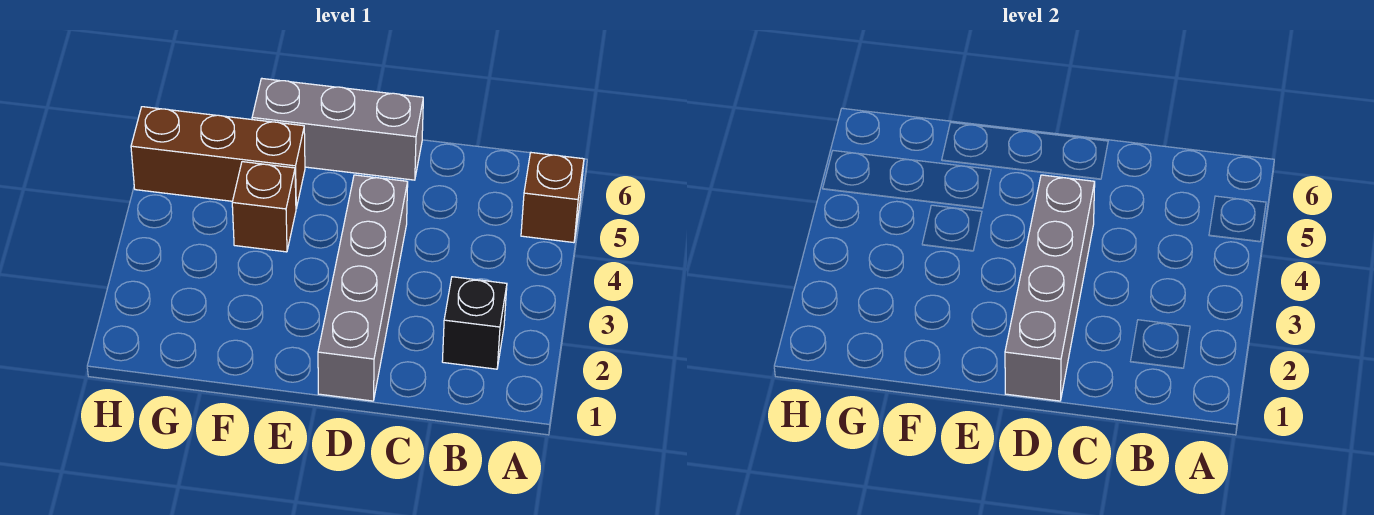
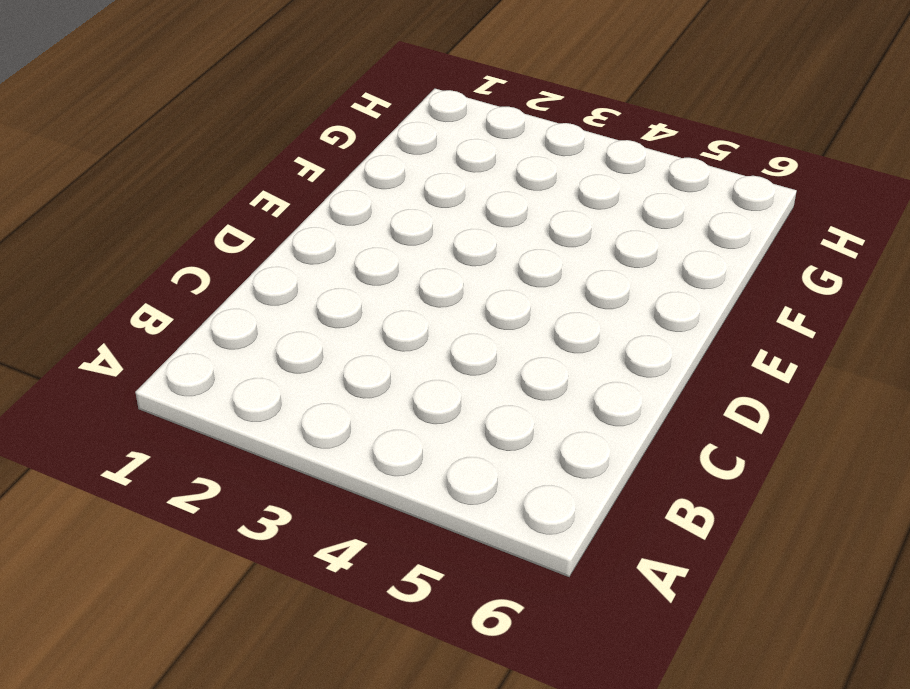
none -> brown 1x1 brick [521,152,584,243]
none -> black 1x1 brick [442,277,507,369]

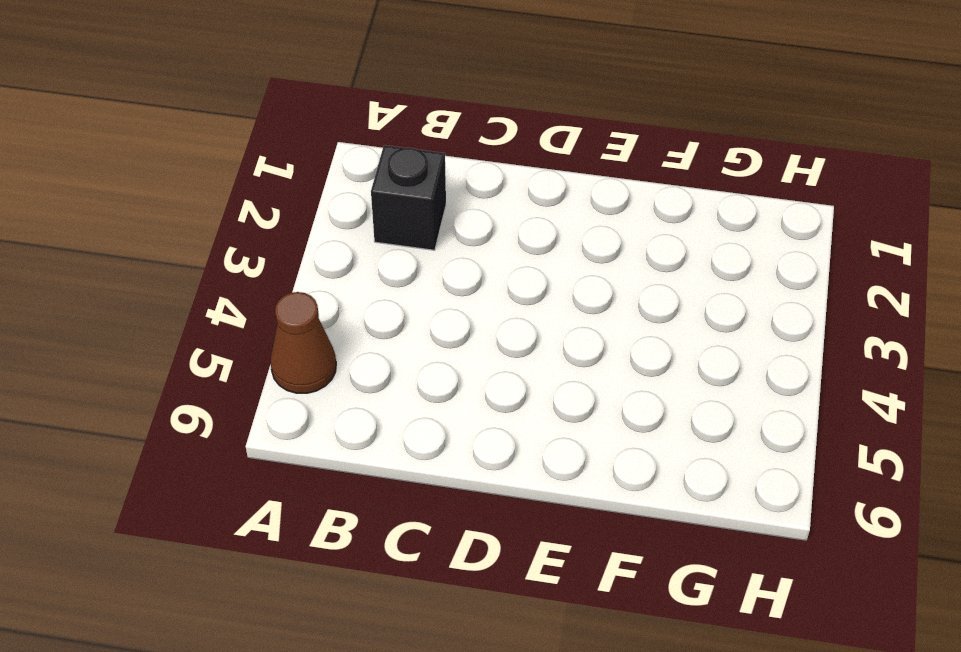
brown 1x1 cone [270,292,336,393] -> brown 1x1 brick [521,152,584,243]
none -> grey 1x4 brick [318,175,408,401]
none -> grey 1x3 brick [252,79,423,180]

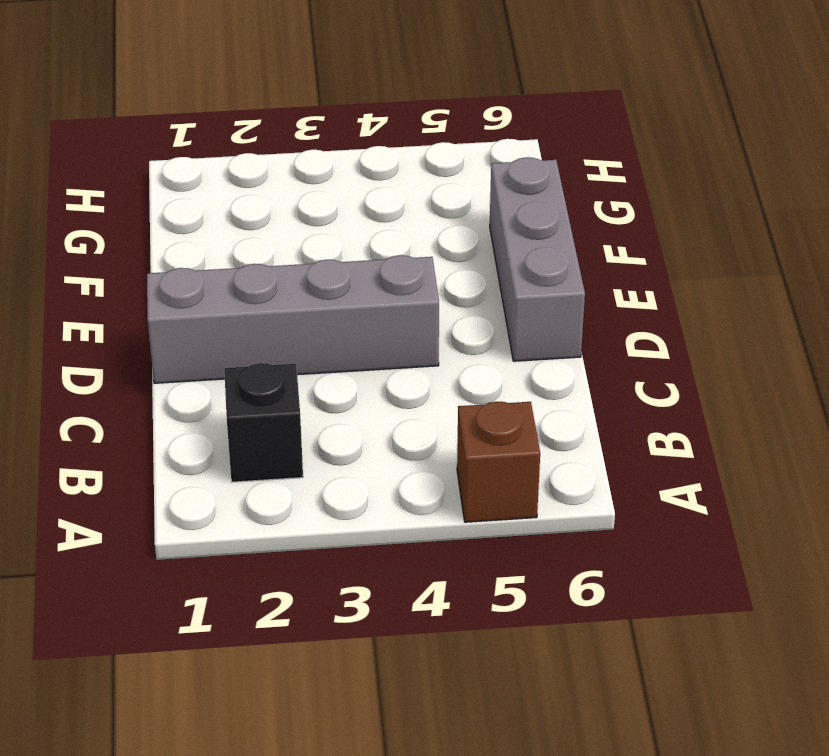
none -> brown 1x1 brick [232,162,296,252]
none -> brown 1x3 brick [131,107,305,208]

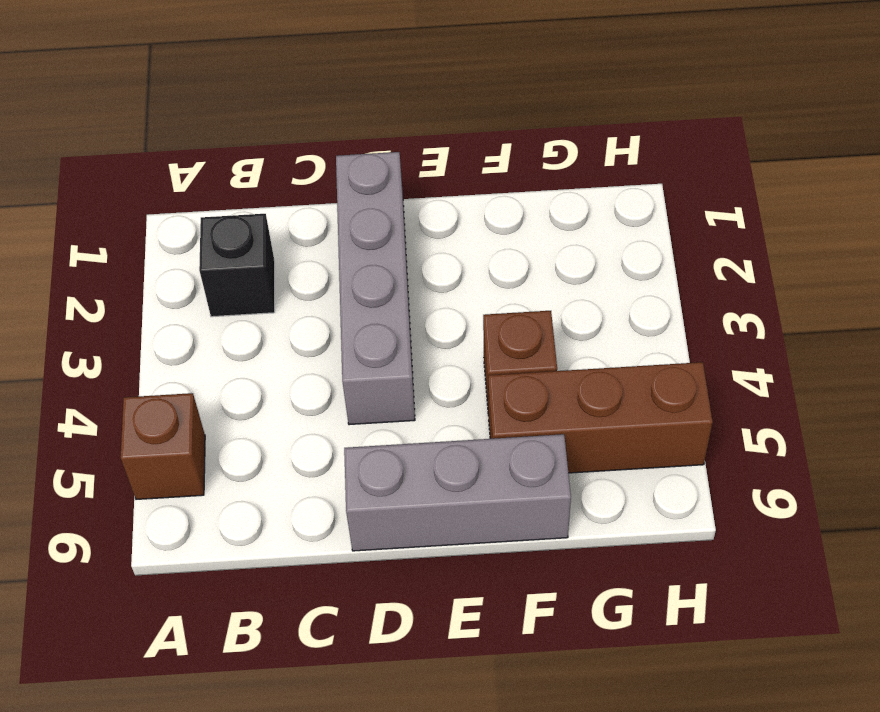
none -> grey 1x4 brick [1005,175,1095,401]

